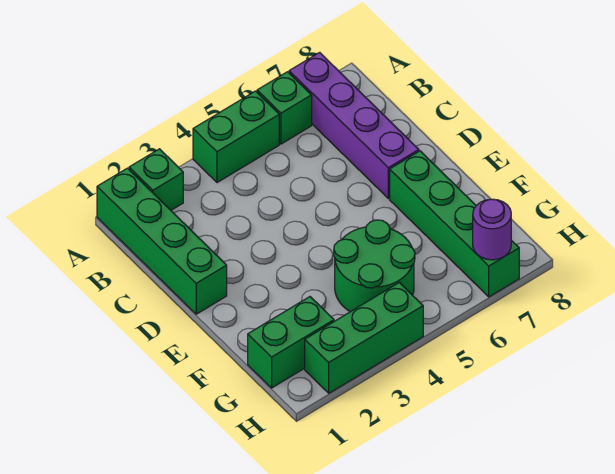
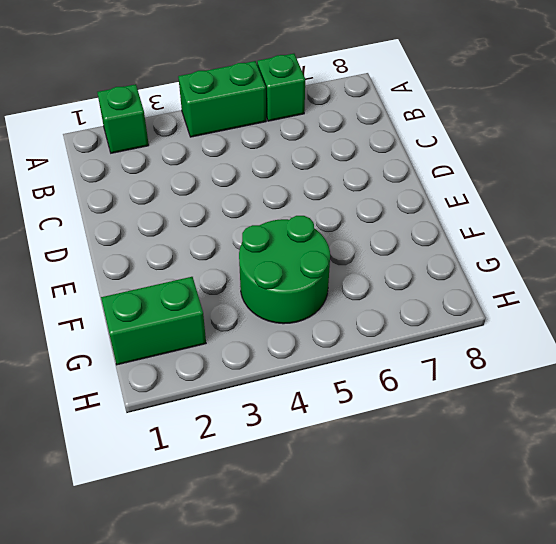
none -> green 1x4 brick [97,168,227,314]
none -> purple 1x4 brick [289,52,419,199]

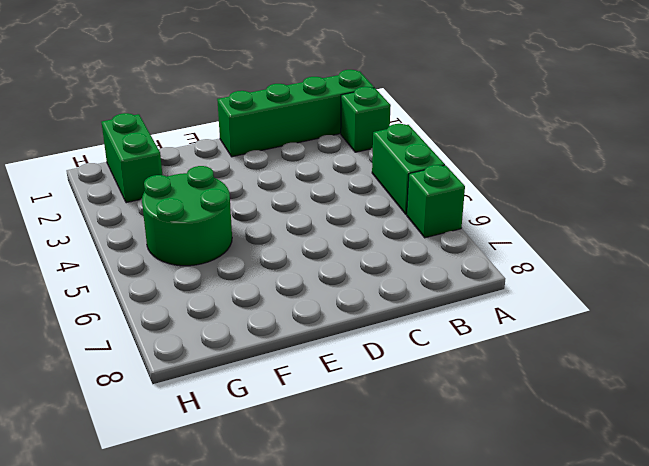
none -> purple 1x4 brick [289,52,419,199]
none -> green 1x4 brick [390,151,519,297]

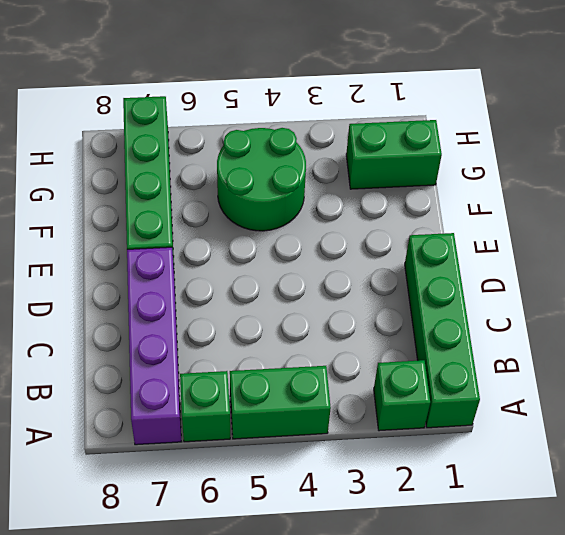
none -> green 1x3 brick [305,282,423,393]
none -> purple 1x1 round brick [473,199,511,260]

